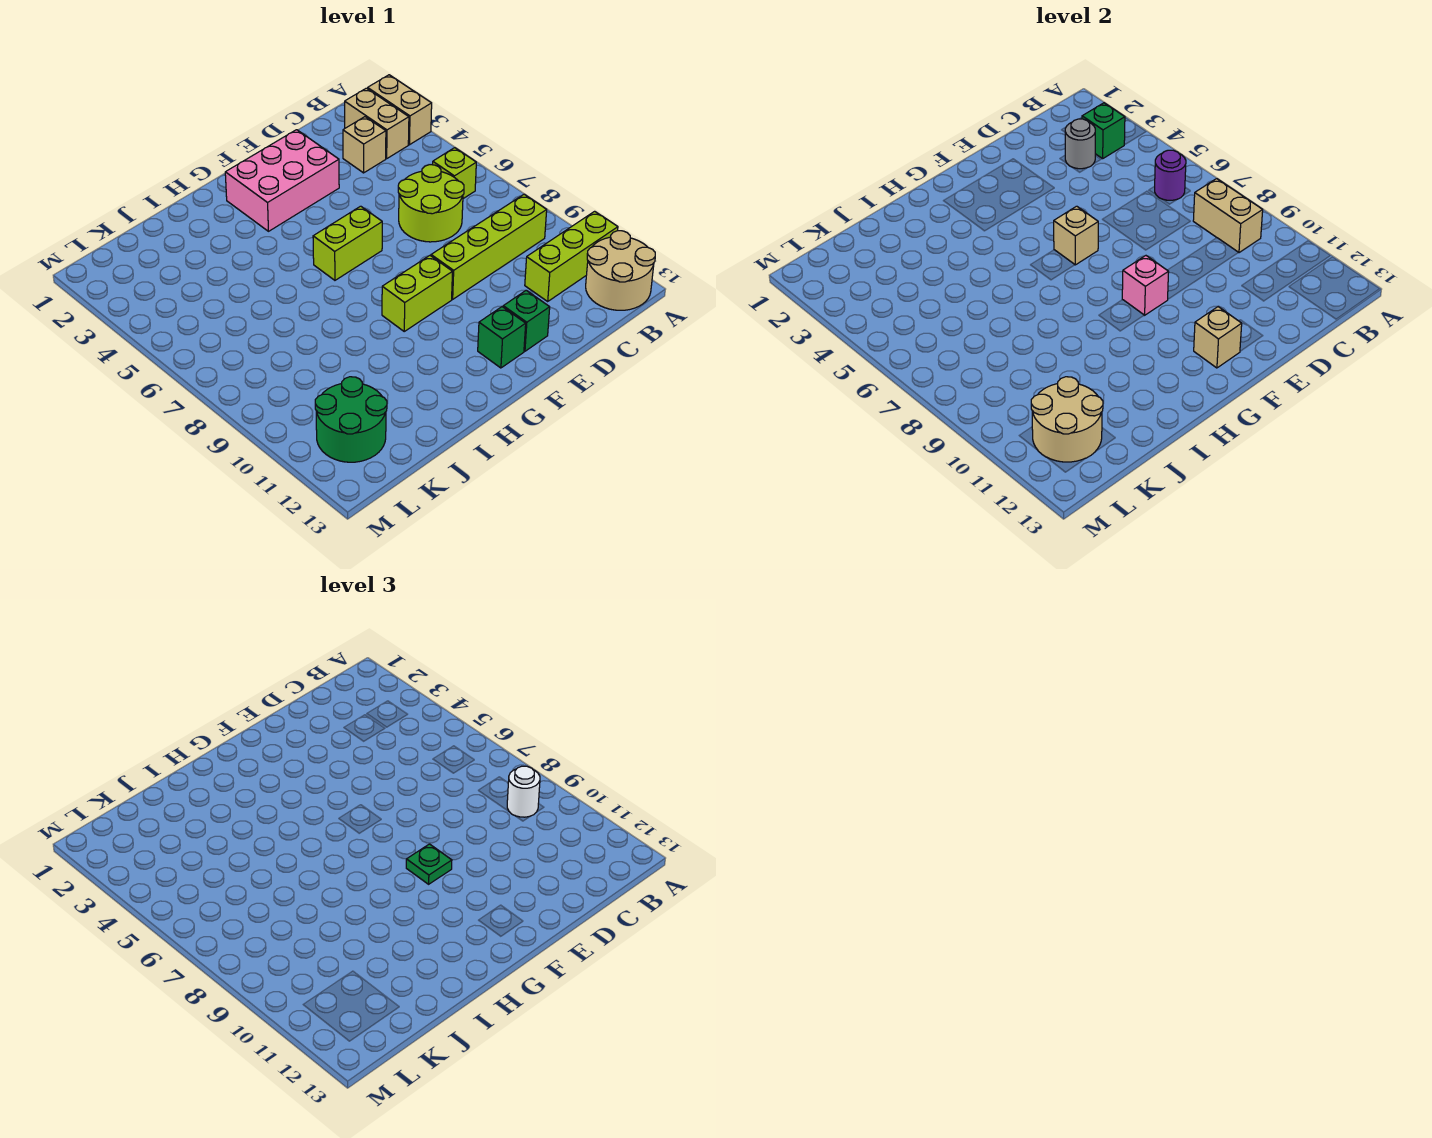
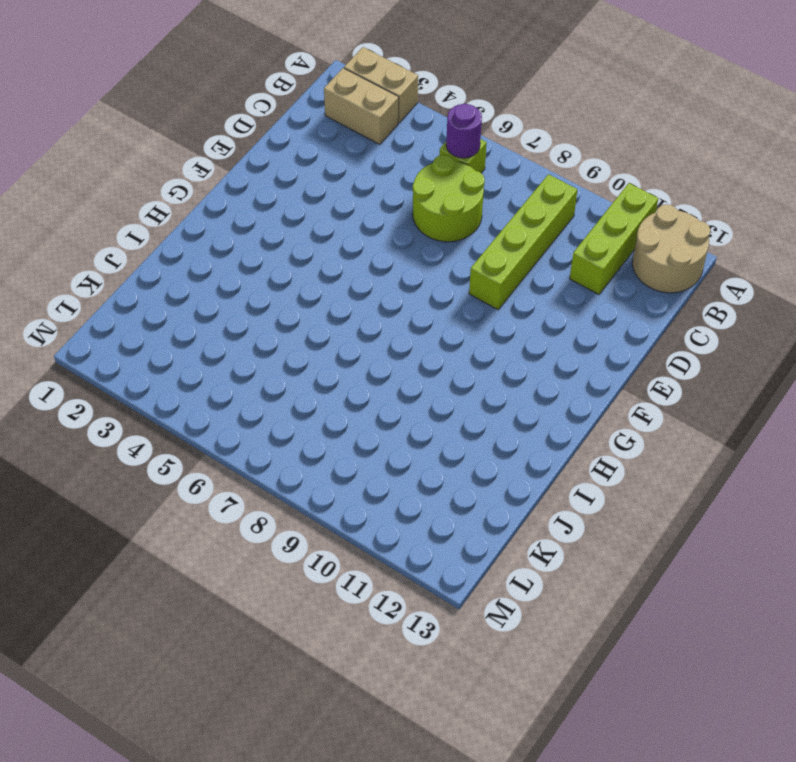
none -> tan 1x1 brick [343,117,386,173]
none -> pink 2x3 brick [225,130,339,231]
none -> green 1x1 brick [503,290,550,351]

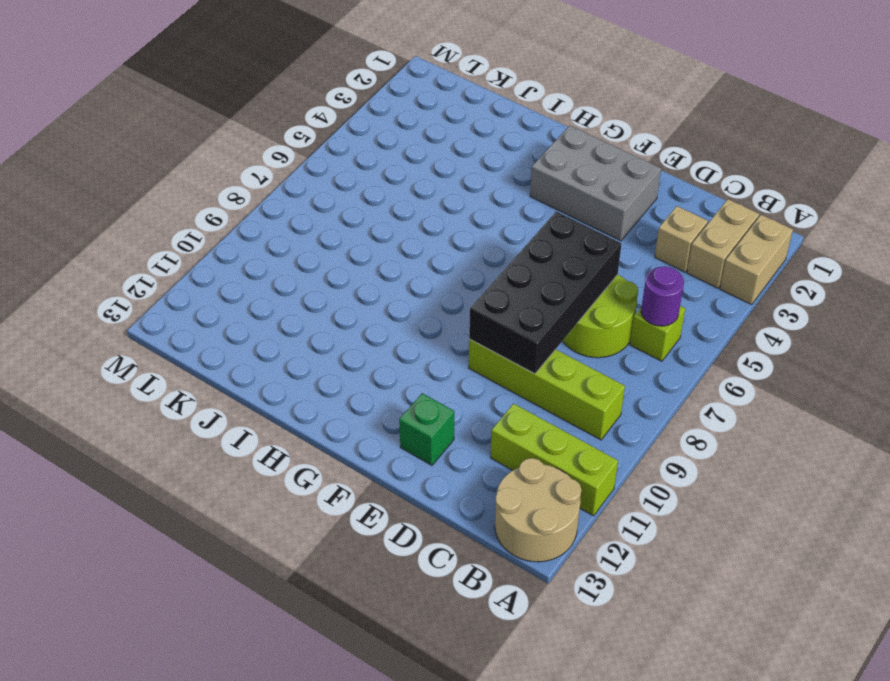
black 2x4 brick [469,211,621,374] -> none
grey 2x3 brick [530,126,661,241] -> pink 2x3 brick [225,130,339,231]
none -> lime 1x2 brick [313,206,382,280]
none -> lime 1x2 brick [382,256,453,331]
none -> green 1x1 brick [478,307,526,368]

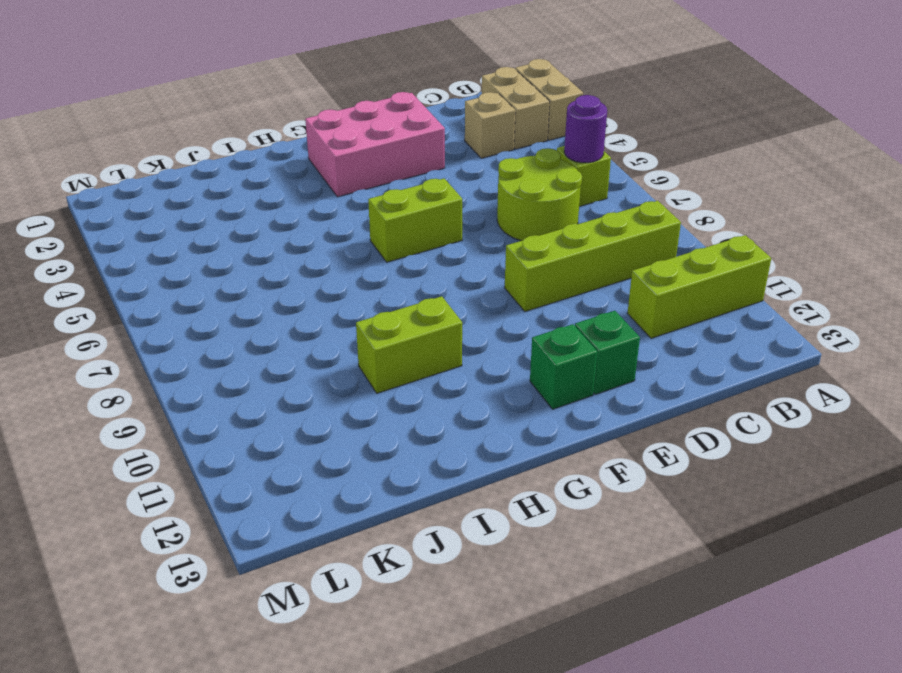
lime 1x2 brick [356,296,462,393] -> lime 1x2 brick moved to [382,256,453,331]
none -> tan 2x2 round brick [586,231,655,310]
none -> green 2x2 round brick [315,377,387,462]
none -> green 1x1 brick [1082,103,1125,159]

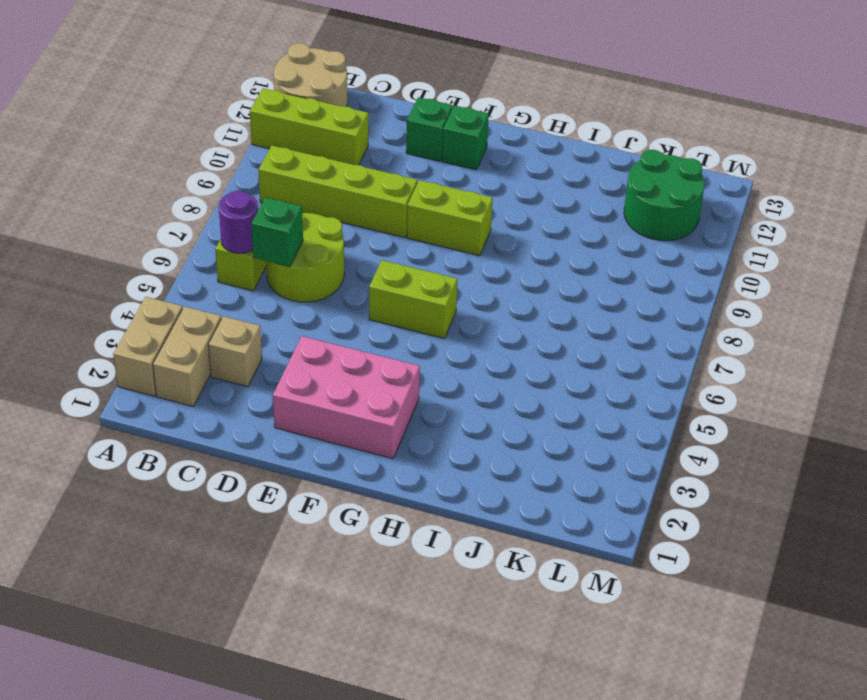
green 1x1 brick [251,197,303,267] -> green 1x1 brick moved to [1082,103,1125,159]
none -> tan 1x2 brick [1193,179,1263,253]
none -> grey 1x1 round brick [1065,119,1095,169]
none -> tan 1x1 brick [1054,206,1098,265]

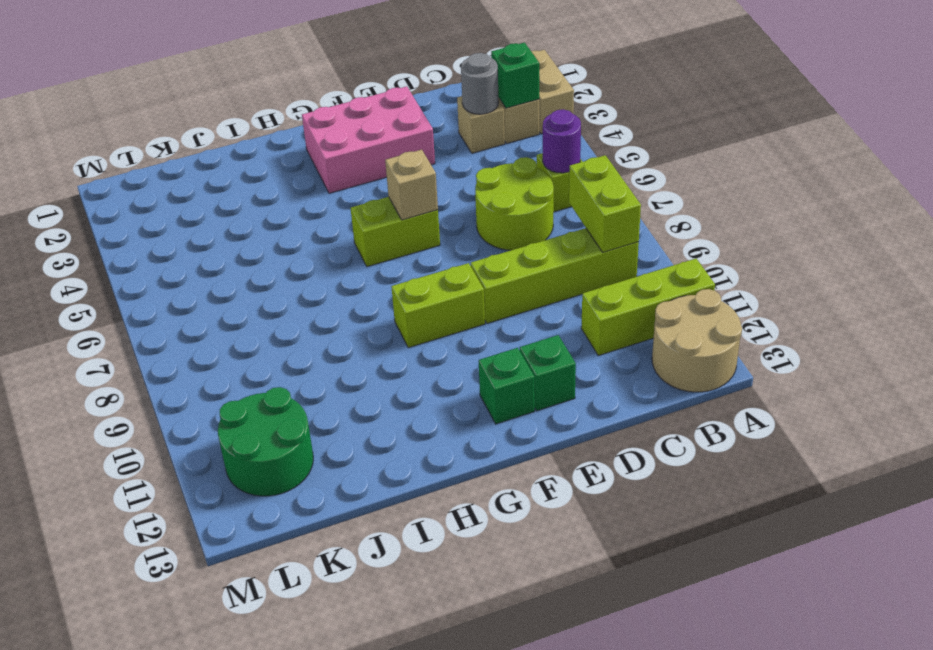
lime 1x2 brick [569,155,641,252] -> tan 1x2 brick [1193,179,1263,253]
none -> pink 1x1 brick [1122,256,1169,315]
none -> tan 1x1 brick [1194,307,1242,368]
none -> tan 2x2 round brick [1031,377,1103,462]

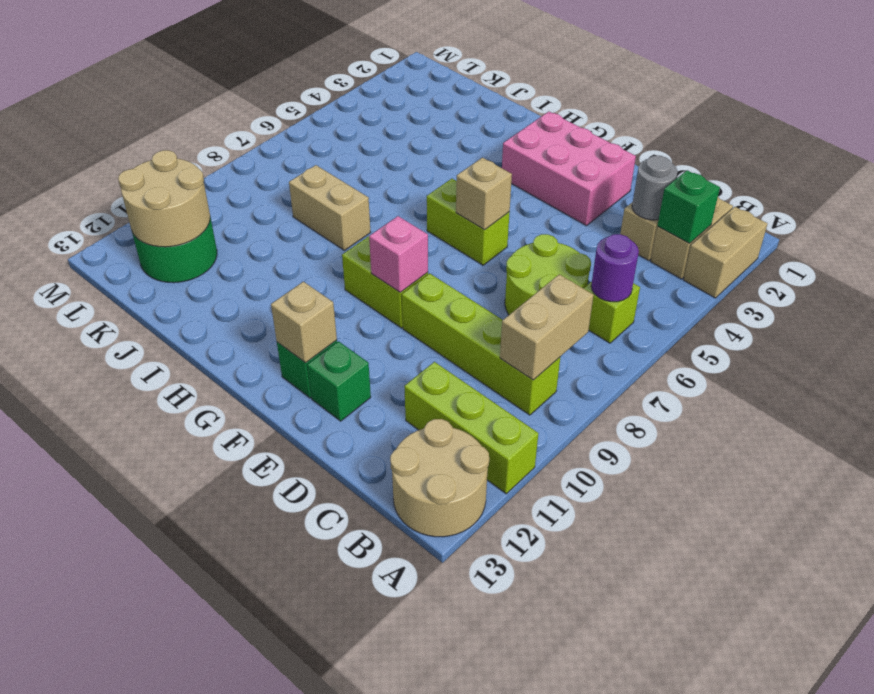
tan 1x2 brick [289,165,371,250] -> none
none -> white 1x1 round brick [507,766,540,817]
none -> green 1x1 plate [406,844,452,884]

